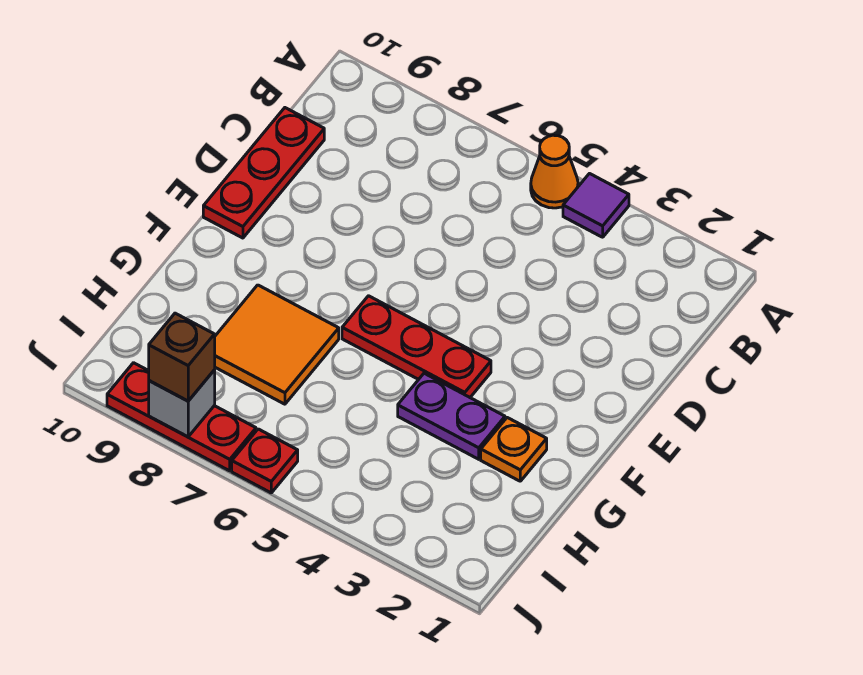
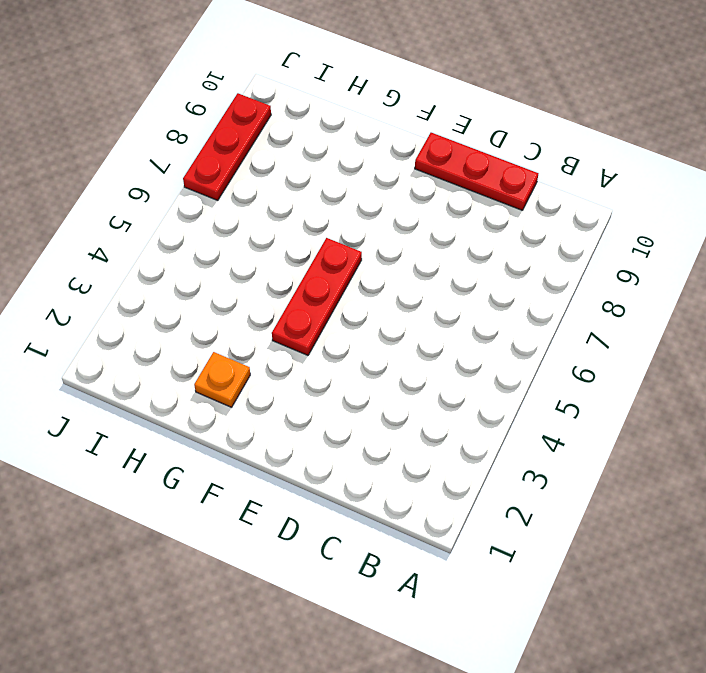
none -> purple 1x1 tile [563,174,629,237]
none -> orange 1x1 cone [531,135,578,208]

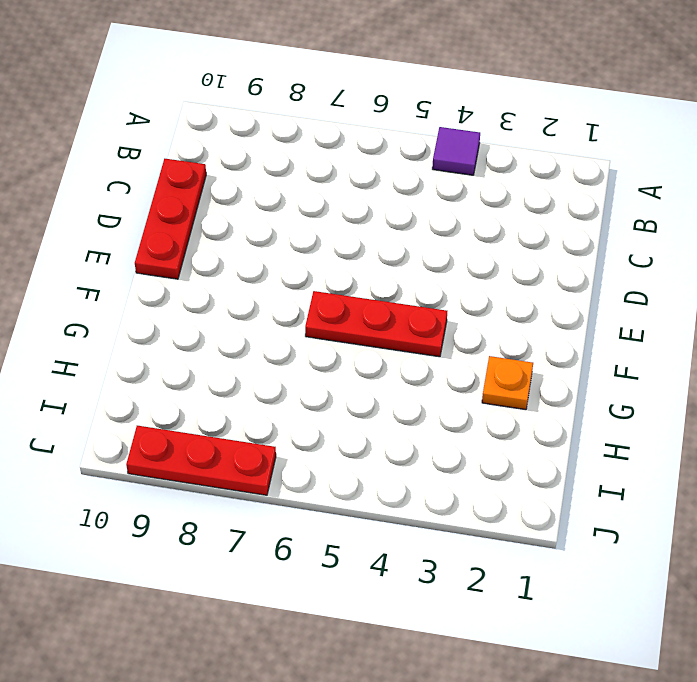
none -> orange 1x1 cone [531,135,578,208]
none -> purple 1x2 plate [398,373,505,459]

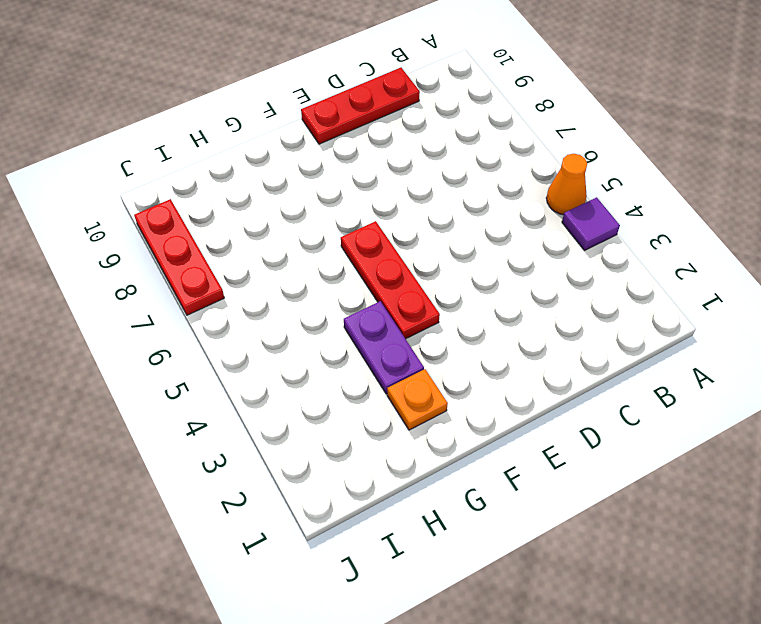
none -> orange 2x2 tile [215,285,339,404]
none -> red 1x1 plate [232,429,298,493]

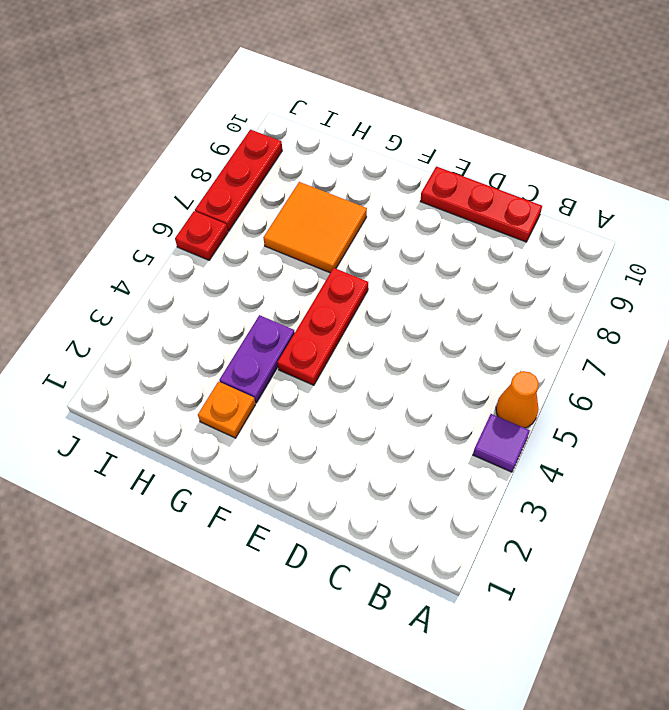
none -> grey 1x1 brick [149,370,215,437]
none -> brown 1x1 brick [149,313,215,401]

